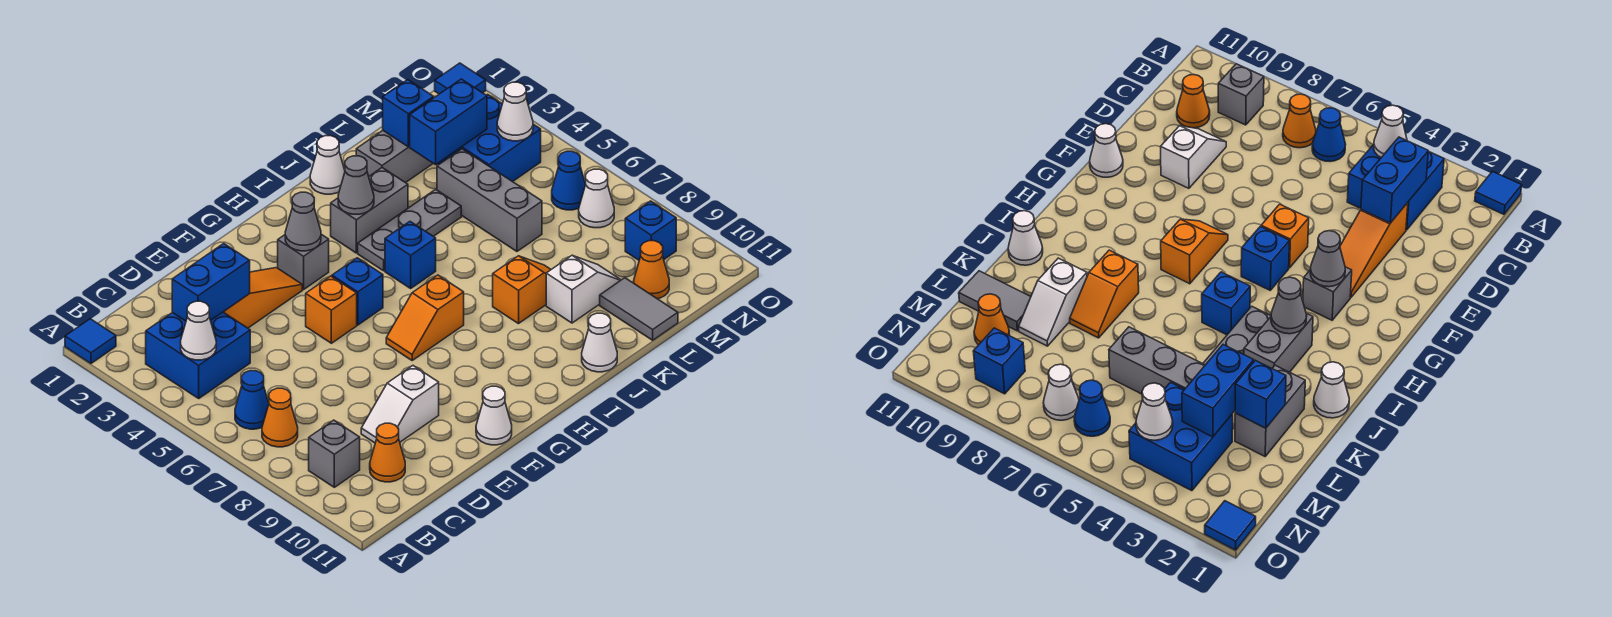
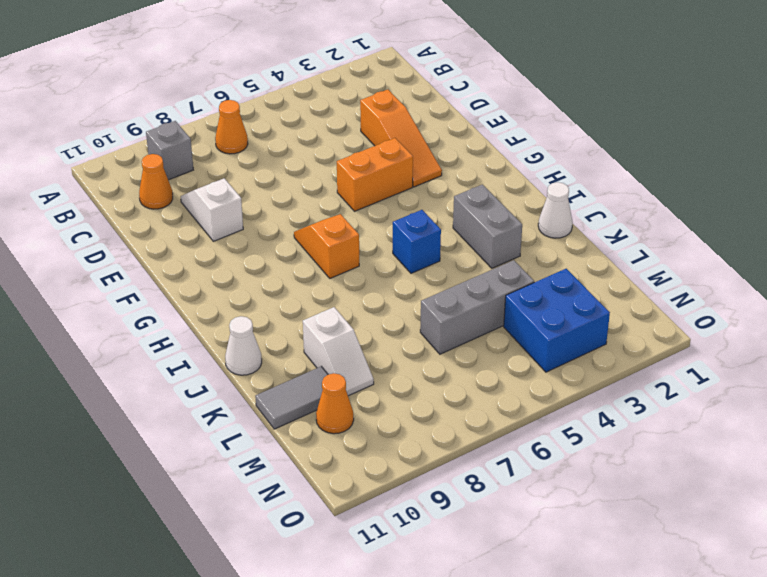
orange 1x2 brick [337,138,413,211] -> orange 1x1 brick [306,276,357,343]
none -> blue 1x1 tile [65,319,116,364]
none -> blue 2x2 brick [146,312,250,398]
none -> blue 1x1 cone [235,371,269,429]
none -> white 1x1 cone [476,386,512,445]

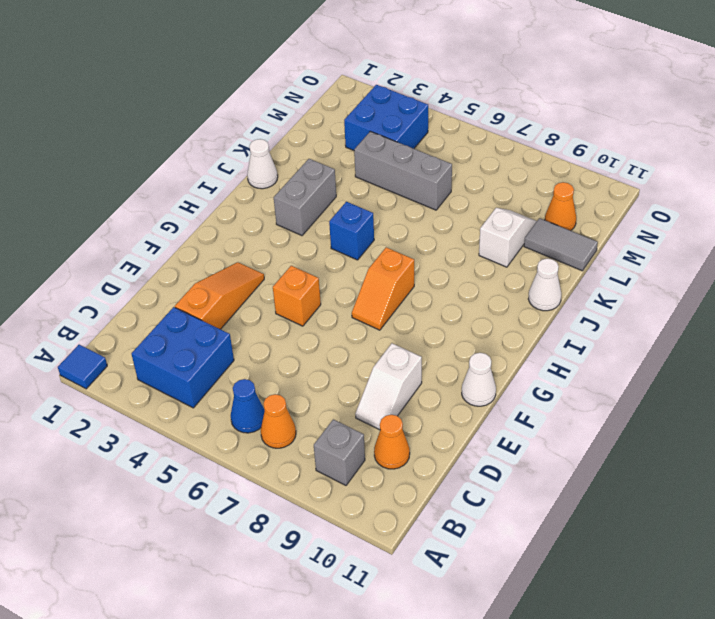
none -> grey 1x1 brick [278,234,329,289]
none -> blue 1x1 brick [332,258,383,325]
none -> grey 1x3 plate [358,189,461,271]
none -> orange 1x2 slope [493,256,551,324]

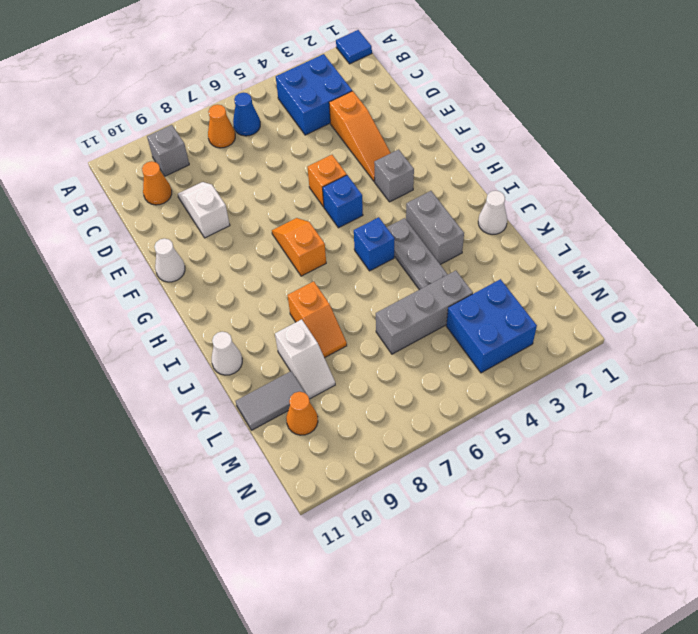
none -> grey 1x2 brick [356,131,433,183]
none -> blue 1x1 cone [552,151,586,210]
none -> white 1x1 cone [579,169,614,228]
none -> blue 1x1 brick [625,201,676,260]

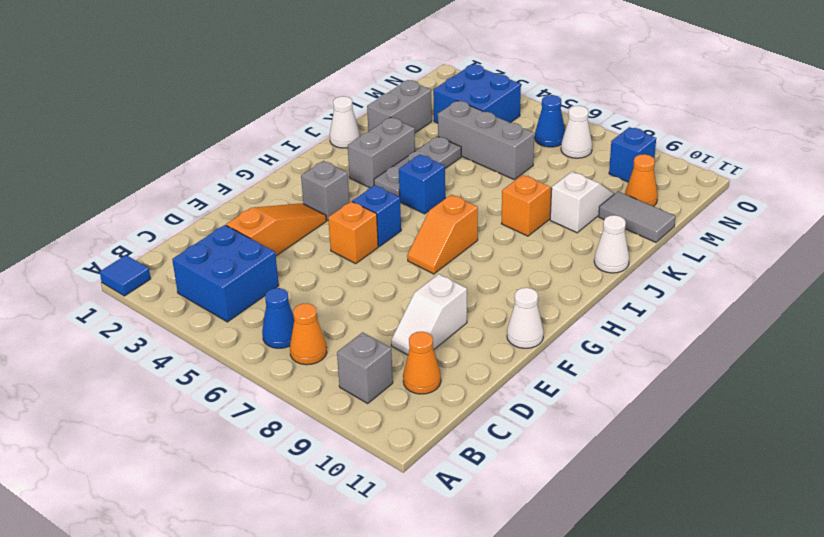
none -> blue 1x1 tile [435,63,486,94]
none -> white 1x1 cone [181,301,216,360]
none -> blue 1x2 brick [172,243,250,321]
none -> grey 1x1 cone [285,192,321,251]

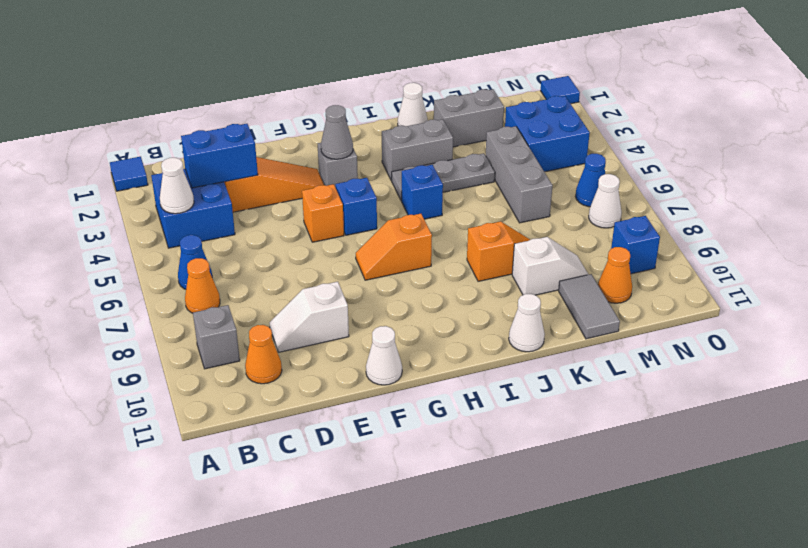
none -> grey 1x1 cone [338,156,374,214]
none -> blue 1x1 brick [383,80,434,147]
none -> blue 1x2 brick [409,79,487,165]
none -> white 1x1 cone [497,82,533,141]

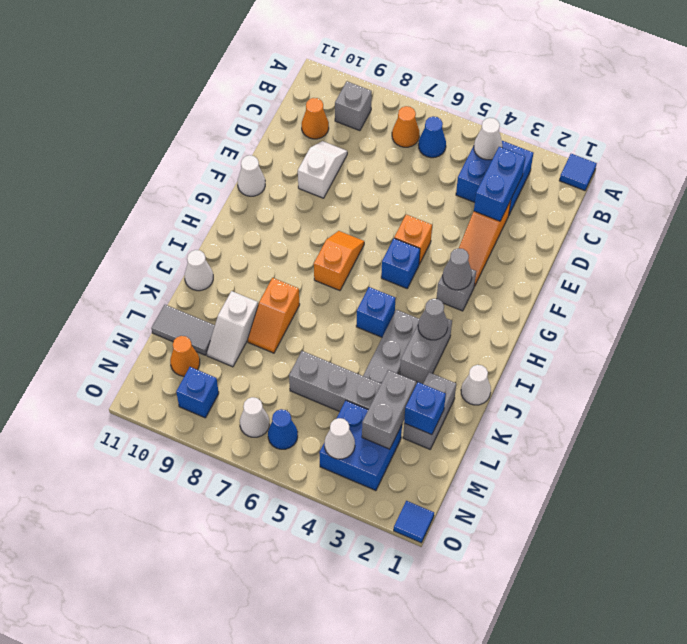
grey 1x2 brick [362,370,416,449] -> blue 1x2 brick [409,79,487,165]

